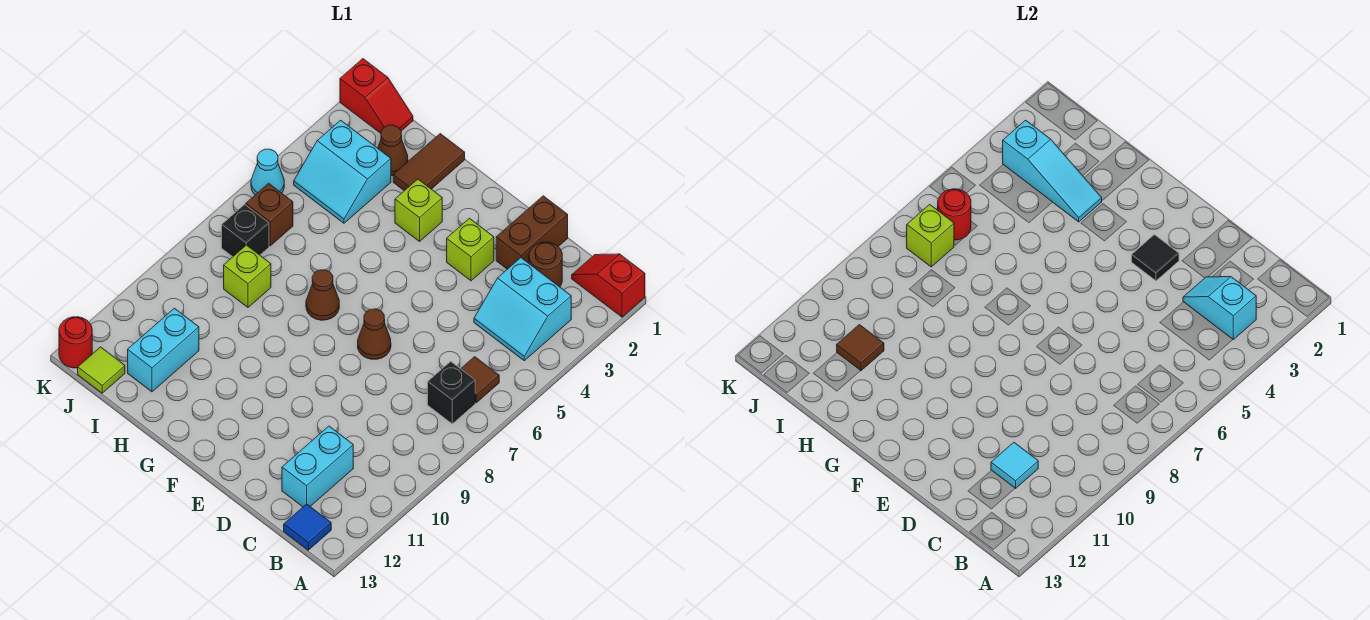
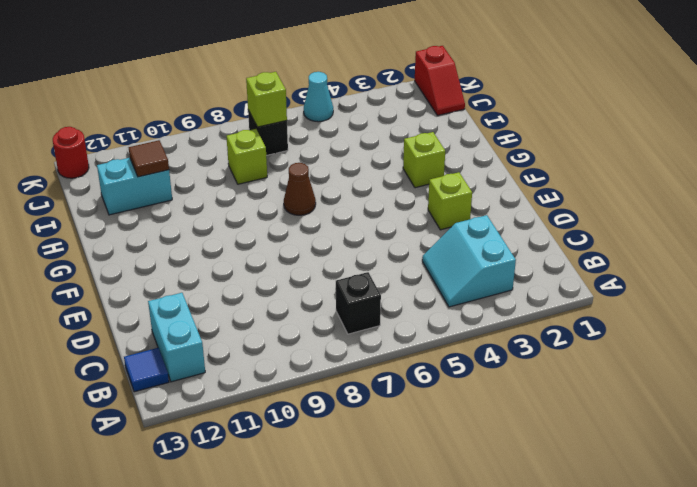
cyan 1x2 brick [148,293,205,382] -> cyan 1x2 brick turned to [282,426,353,507]
none -> red 1x2 slope [572,254,645,317]
none -> brown 1x1 tile [461,357,499,403]
none -> brown 1x1 round brick [529,242,562,287]
none -> brown 1x2 brick [496,196,568,269]

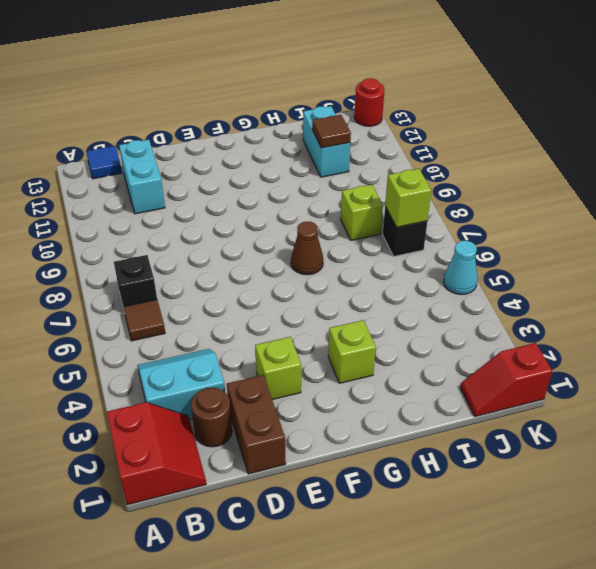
red 2x2 slope [107,402,206,505] -> red 1x2 slope [572,254,645,317]
none -> brown 1x1 cone [358,309,391,359]
none -> brown 1x2 tile [393,134,465,191]
none -> brown 1x1 cone [378,125,408,176]
none -> cyan 2x2 slope [294,120,391,223]

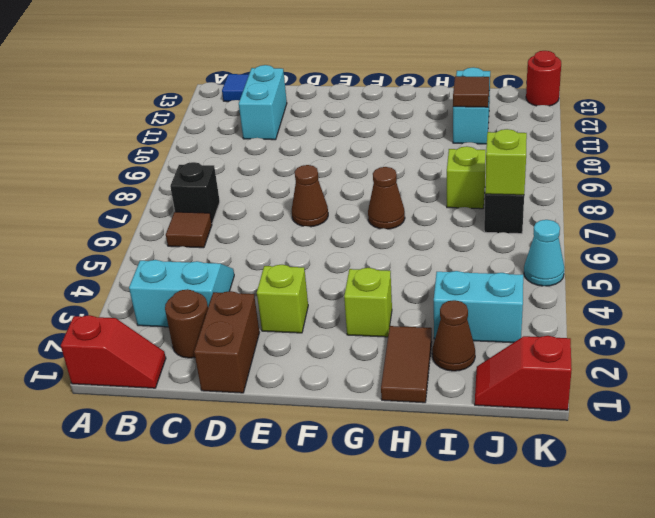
none -> brown 1x1 brick [246,183,293,246]
none -> lime 1x1 tile [78,347,125,393]
none -> cyan 1x2 slope [1183,276,1256,339]
none -> cyan 1x1 tile [991,442,1038,488]

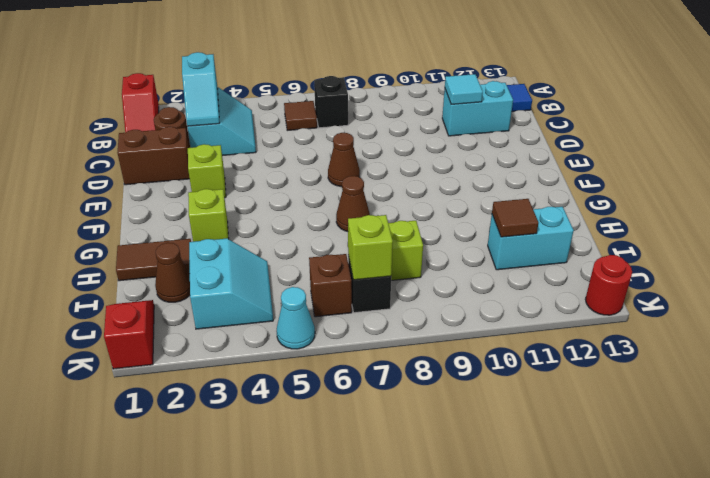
none -> lime 1x1 tile [78,347,125,393]
none -> black 1x1 tile [1132,235,1179,281]
none -> cyan 1x3 slope [1003,120,1102,222]
none -> red 1x1 round brick [938,189,971,240]

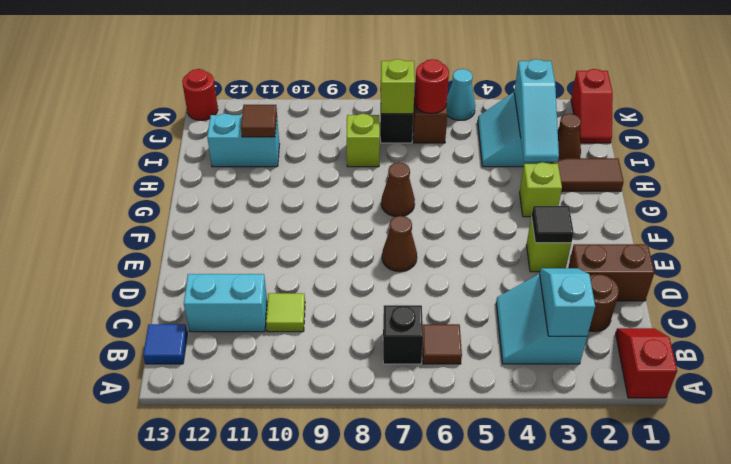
lime 1x1 tile [266,293,305,332] -> lime 1x1 tile moved to [78,347,125,393]
none -> cyan 1x1 tile [991,442,1038,488]

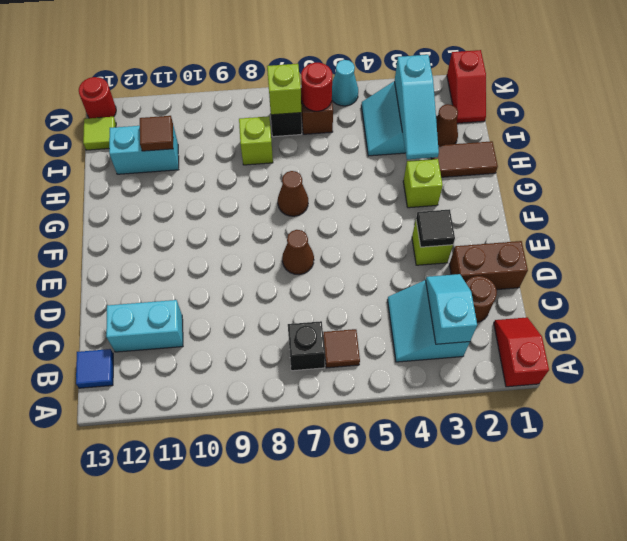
none -> cyan 1x1 tile [991,442,1038,488]

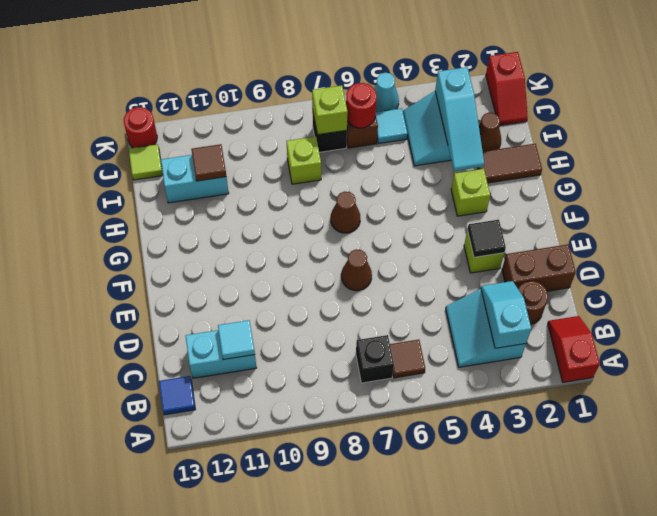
cyan 1x1 tile [376,108,407,144] -> none

